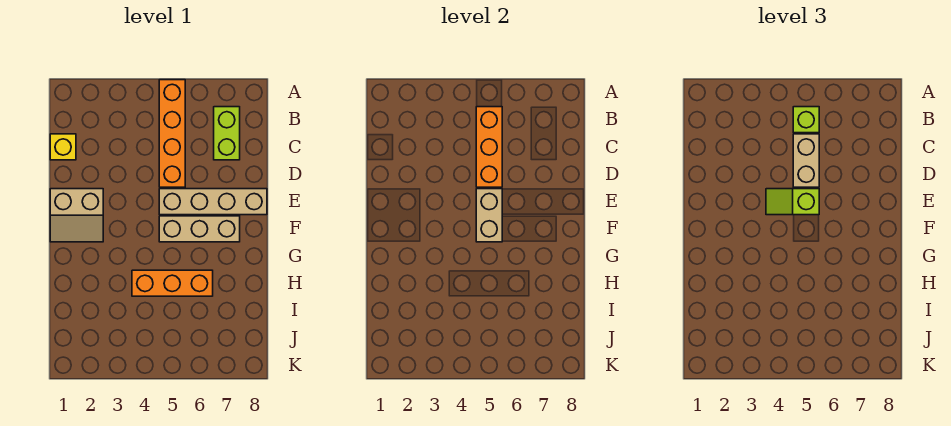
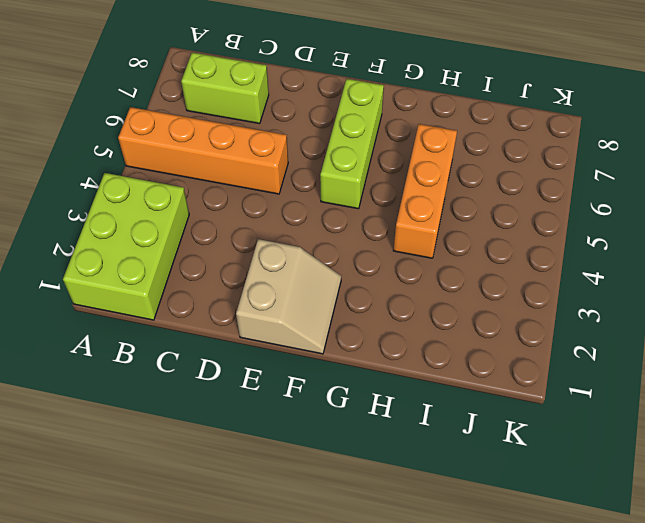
lime 2x3 brick [63,173,189,320] -> none
lime 1x3 brick [320,79,384,209] -> tan 1x3 brick [159,216,240,242]
none -> yellow 1x1 brick [50,134,76,160]
none -> tan 1x4 brick [159,189,267,215]
none -> orange 1x3 brick [476,107,502,187]

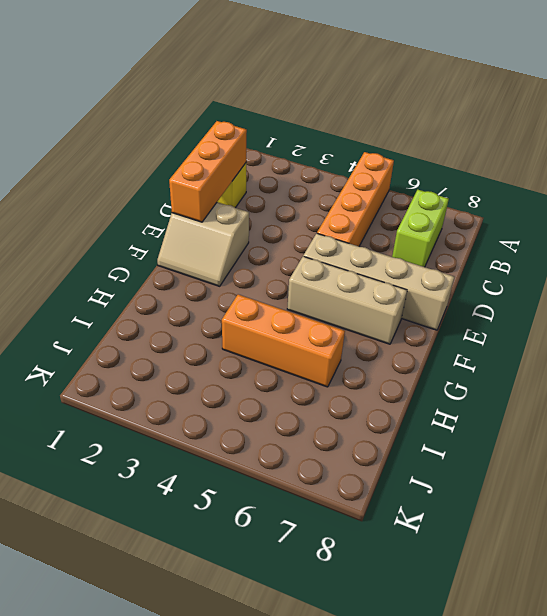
orange 1x3 brick [169,121,247,222] -> orange 1x3 brick moved to [476,107,502,187]
none -> tan 1x2 brick [476,189,502,242]
none -> lime 1x1 brick [793,107,819,133]
none -> tan 1x2 brick [793,134,819,187]

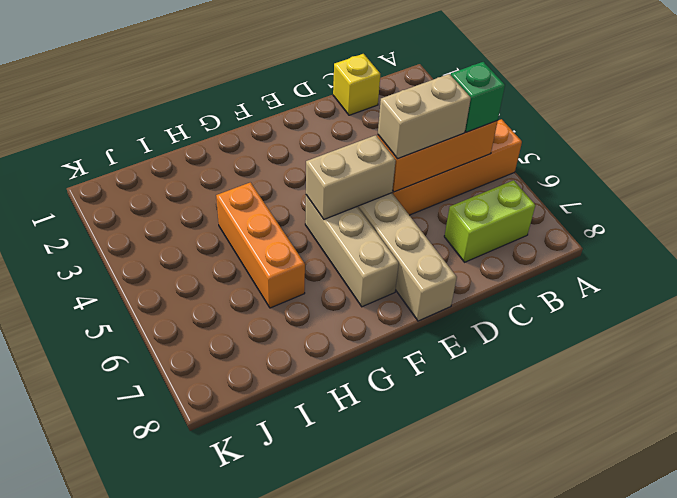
green 1x1 brick [451,62,505,132] -> lime 1x1 brick [793,107,819,133]
none -> tan 2x2 slope [50,189,103,242]
none -> lime 1x2 slope [766,189,819,215]

